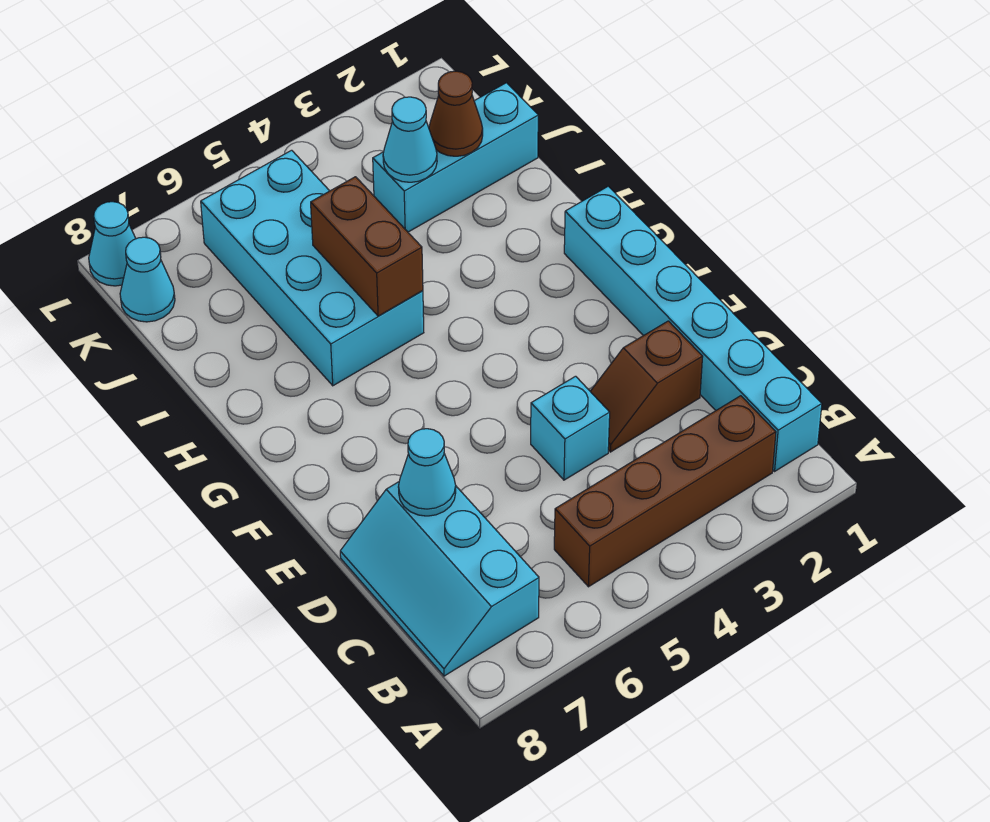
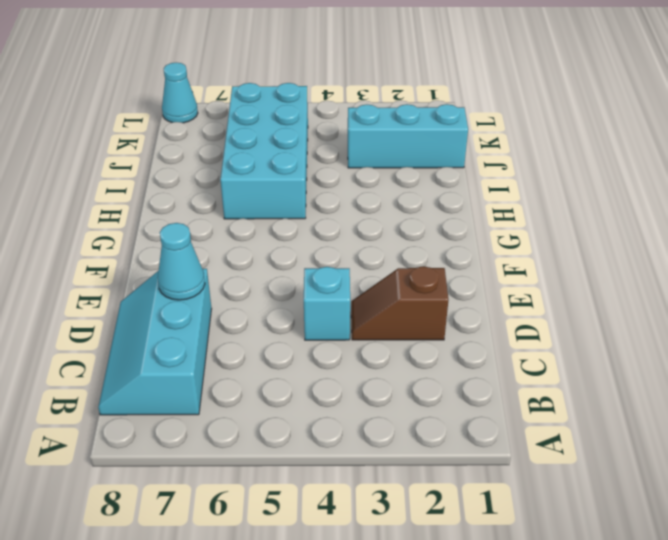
none -> cyan 1x6 brick [564,186,822,471]
none -> brown 1x4 brick [554,396,776,587]
none -> cyan 1x1 cone [120,237,175,322]

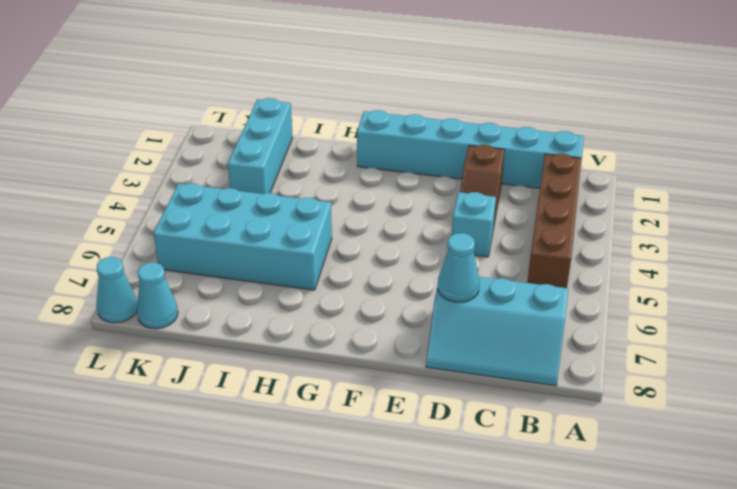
none -> brown 1x2 brick [311,177,423,316]
none -> brown 1x1 cone [429,71,483,156]
none -> cyan 1x1 cone [383,97,437,182]

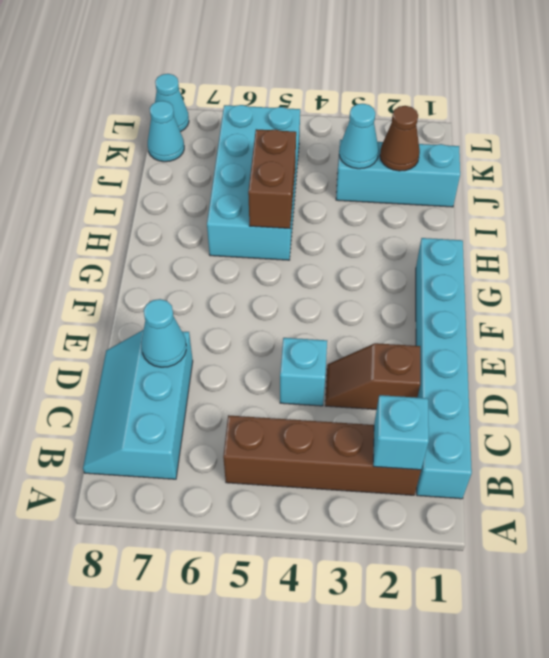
cyan 1x1 brick [373,395,429,470] -> none

